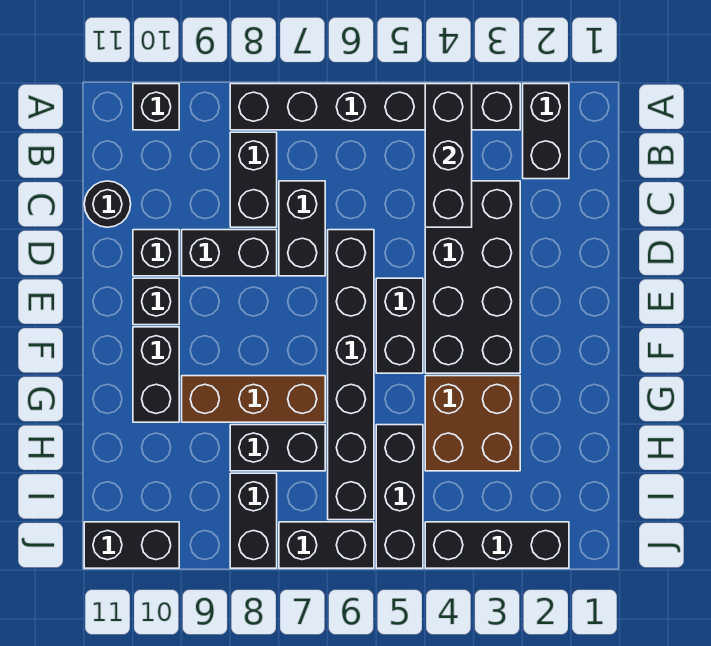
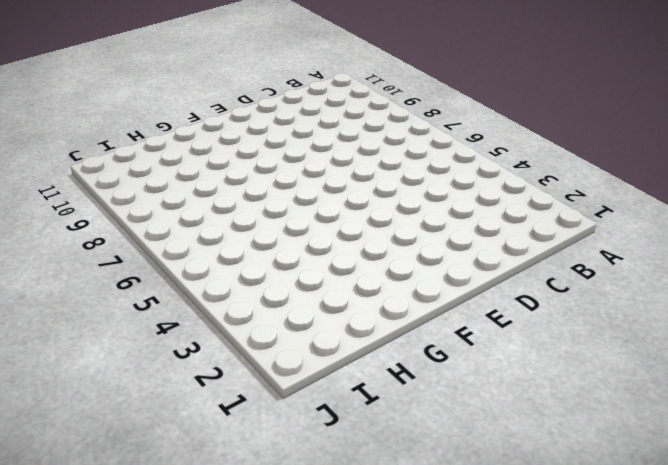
none -> black 1x2 brick [523,84,569,179]
none -> black 1x6 brick [230,84,520,130]
none -> black 1x1 brick [133,84,179,130]

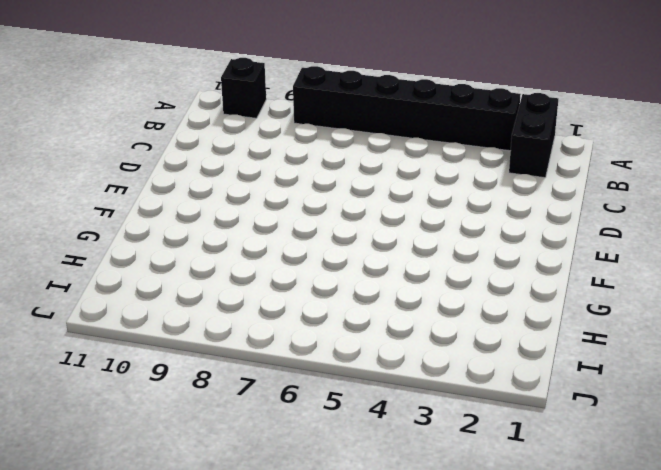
none -> black 1x2 brick [230,132,277,227]
none -> black 2x4 brick [425,181,520,373]
none -> black 1x2 brick [279,181,325,276]

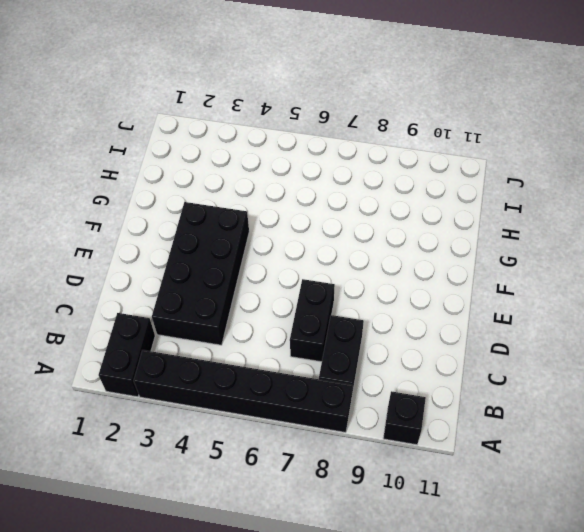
none -> black 1x1 round brick [84,181,131,227]
none -> black 1x6 brick [328,230,374,520]
none -> black 1x2 brick [182,230,277,276]

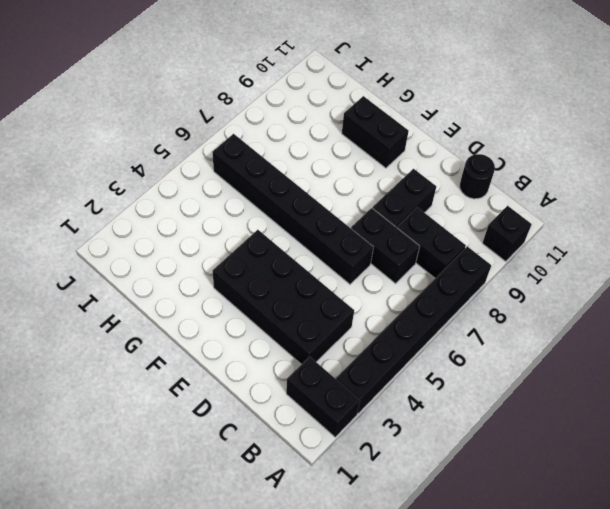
none -> black 1x1 brick [133,230,179,276]
none -> black 1x2 brick [376,278,423,373]
none -> black 1x1 brick [133,278,179,325]

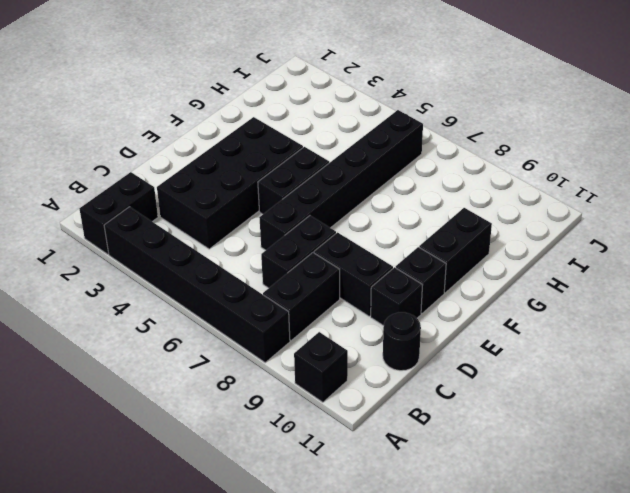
none -> brown 2x2 brick [425,376,520,471]
none -> brown 1x3 brick [182,376,325,422]
none -> black 1x3 brick [376,425,423,568]

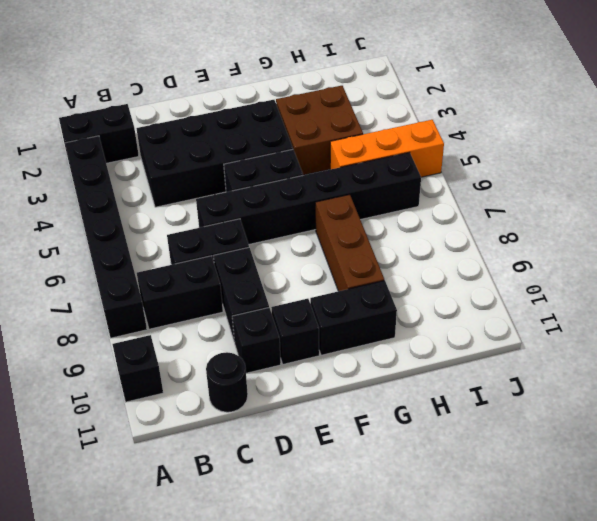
orange 1x3 brick [330,120,444,177] -> black 1x3 brick [376,425,423,568]
none -> black 1x2 brick [230,425,325,471]
none -> black 1x2 brick [230,473,277,568]
none -> black 1x3 brick [425,522,569,568]

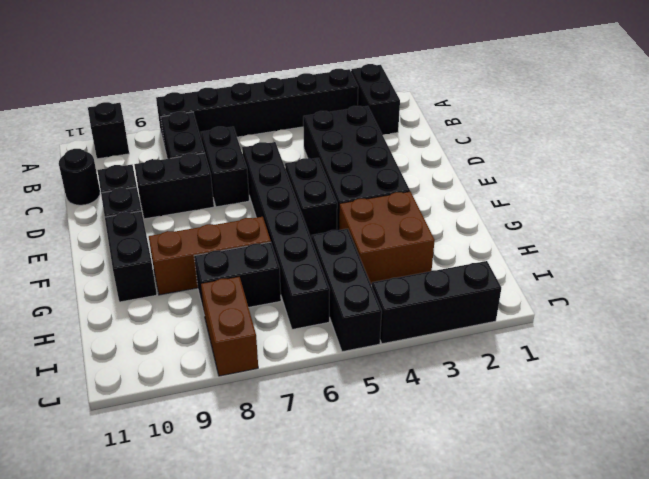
brown 1x2 brick [201,277,258,376] -> black 1x2 brick [230,473,277,568]
none -> black 1x2 brick [279,522,374,568]
none -> black 1x2 brick [84,522,179,568]
none -> black 1x3 brick [425,84,472,227]

